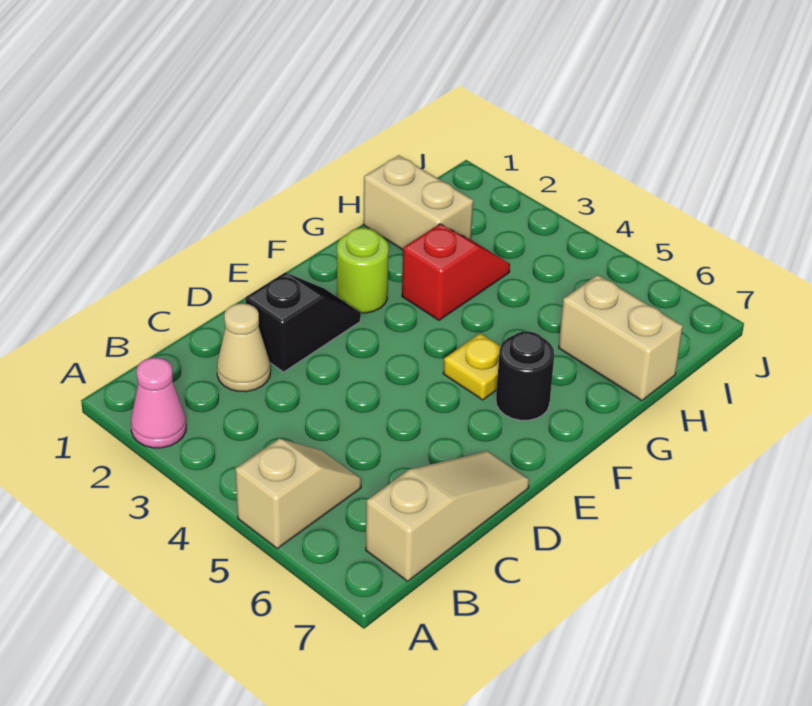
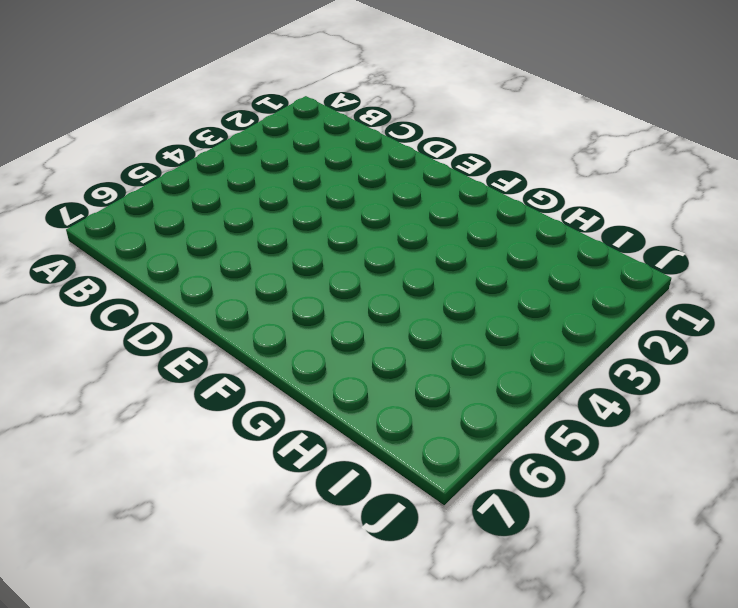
none -> pink 1x1 cone [131,358,186,448]
none -> tan 1x2 slope [235,439,361,548]

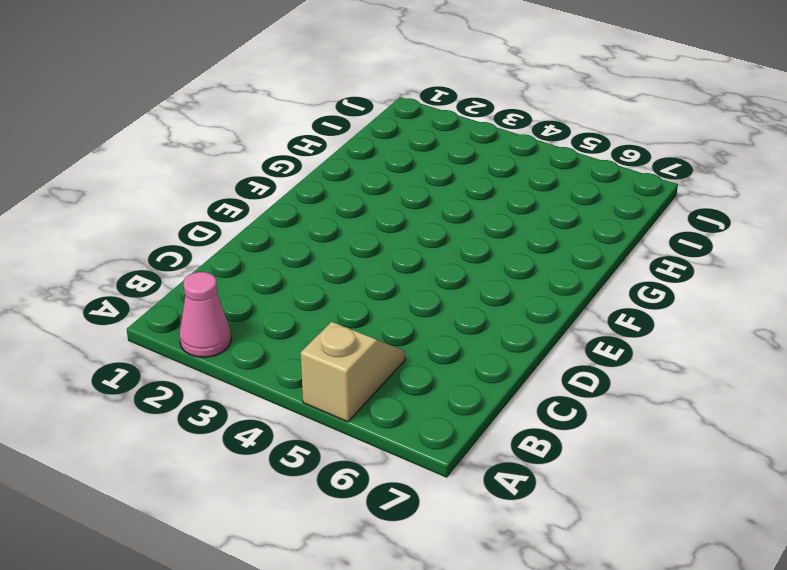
none -> tan 1x3 slope [366,451,529,581]
none -> tan 1x1 cone [217,303,270,392]

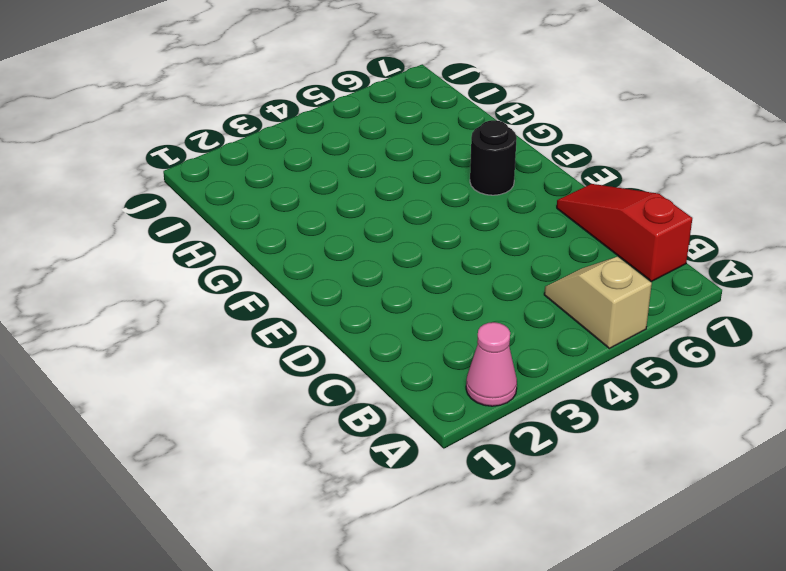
red 1x3 slope [557,184,692,281] -> tan 1x3 slope [366,451,529,581]
none -> tan 1x1 cone [217,303,270,392]
none -> black 1x2 slope [245,272,361,372]

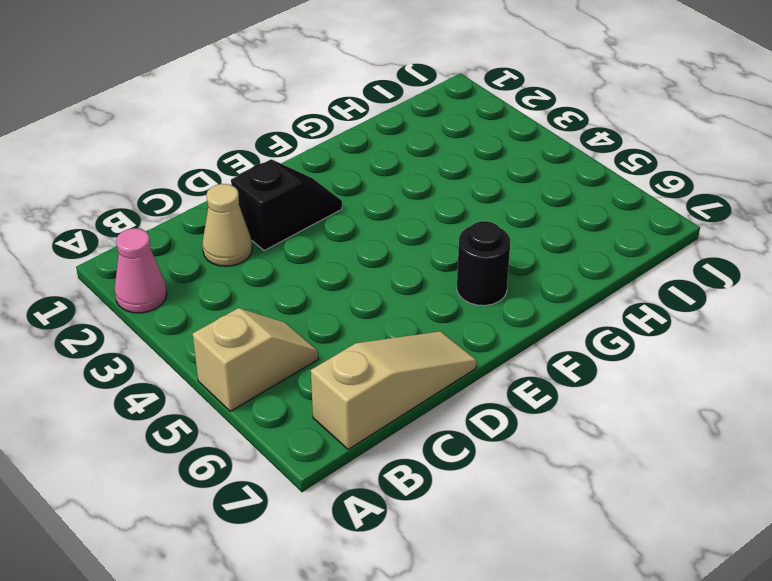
none -> lime 1x1 round brick [337,228,389,313]
none -> yellow 1x1 plate [443,333,501,400]

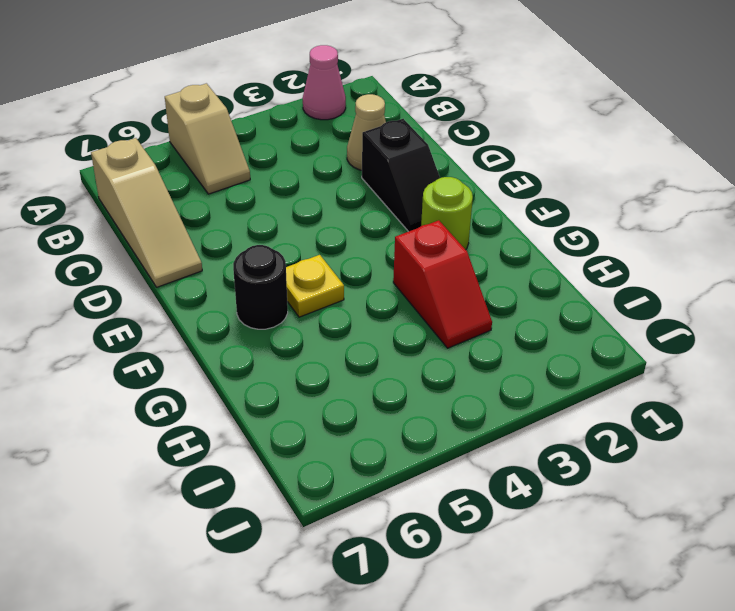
none -> tan 1x2 brick [363,155,473,250]
none -> tan 1x2 brick [559,275,683,401]

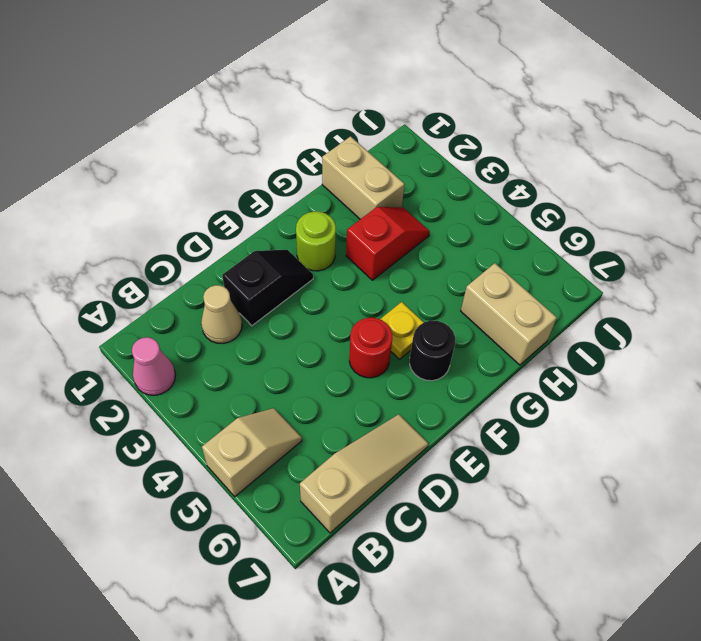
red 1x1 round brick [349,318,392,378] -> none

